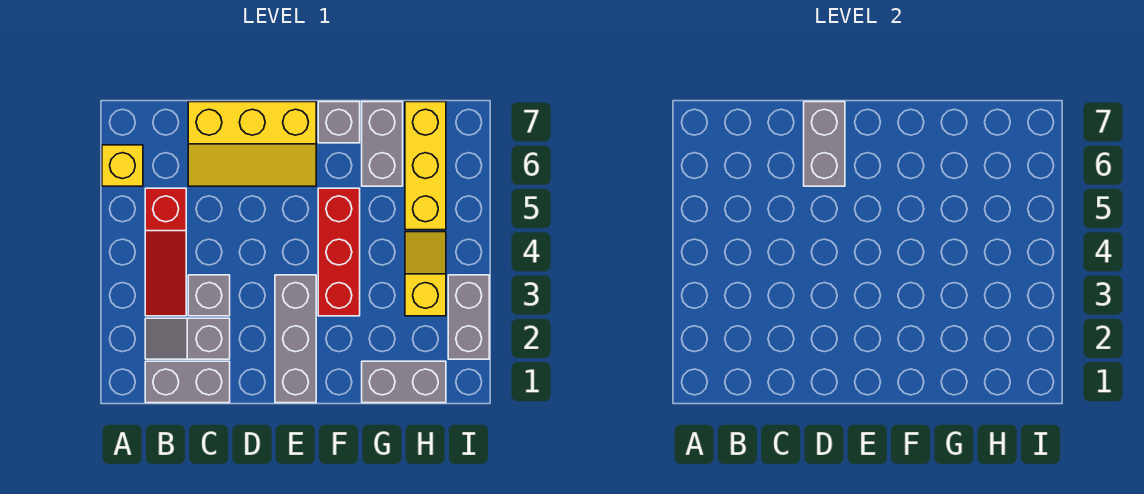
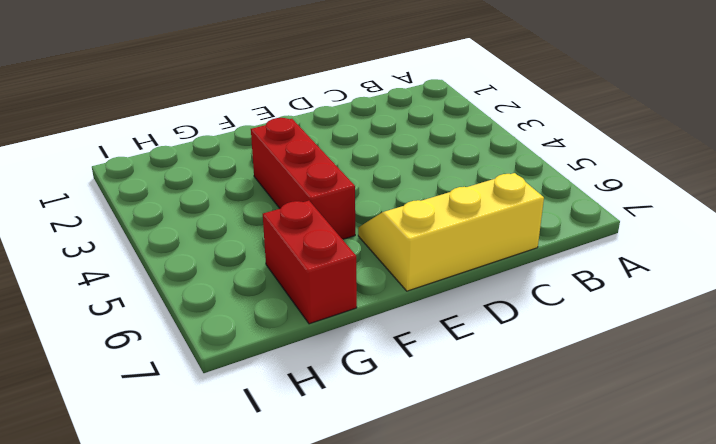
red 1x2 brick [263,201,357,324] -> grey 1x2 brick [362,102,403,186]
none -> yellow 1x1 brick [102,145,143,186]
none -> grey 1x2 brick [145,361,230,403]
none -> grey 1x2 slope [145,318,230,359]

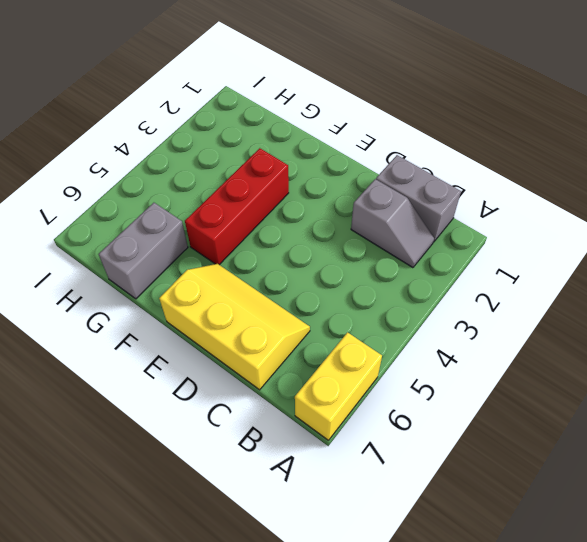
yellow 1x2 brick [295,332,382,440] -> yellow 1x1 brick [102,145,143,186]
none -> red 1x3 slope [145,188,186,316]
none -> grey 1x1 brick [188,275,230,316]
none -> grey 1x3 brick [275,275,316,403]

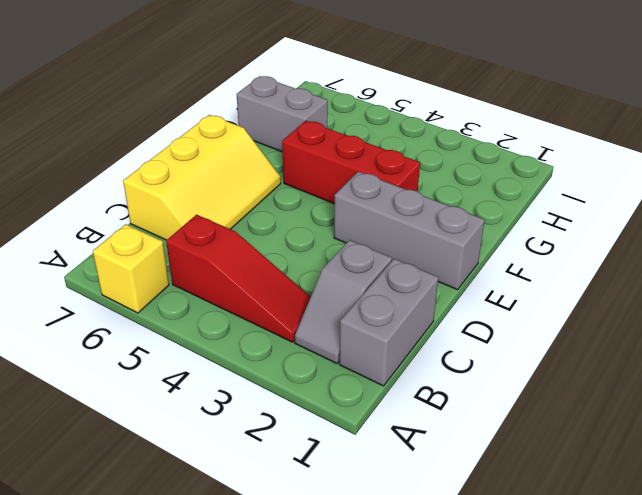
none -> grey 1x1 brick [188,275,230,316]
none -> grey 1x1 brick [318,102,360,143]
none -> grey 1x2 brick [362,361,446,403]

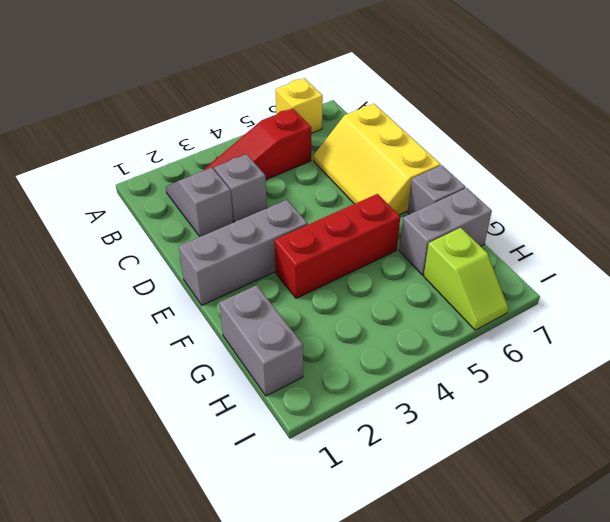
lime 1x2 slope [424,228,508,330] -> yellow 1x3 brick [405,102,446,230]
none -> grey 1x2 brick [145,361,230,403]
none -> yellow 1x2 slope [405,232,446,316]
none -> grey 1x2 brick [448,275,489,359]

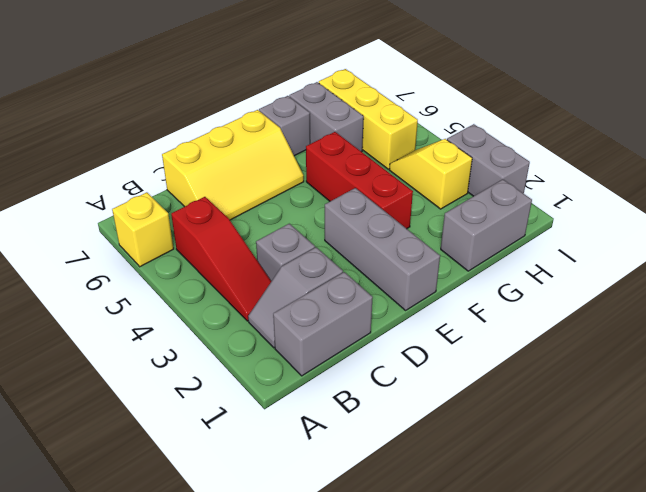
none -> grey 1x2 brick [804,102,845,186]

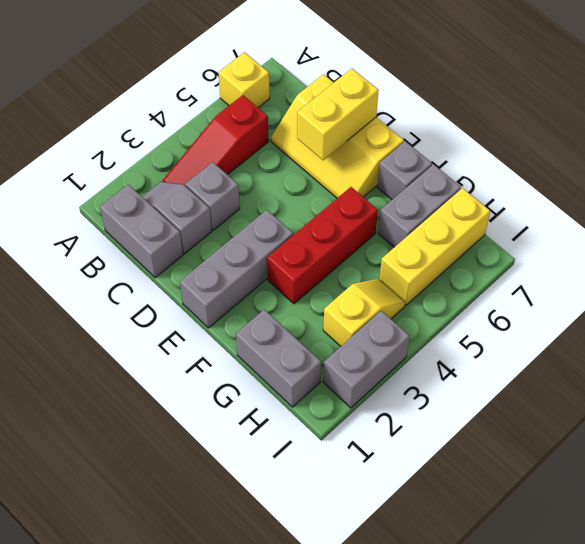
yellow 1x2 brick [297,68,379,160] -> grey 1x2 brick [804,102,845,186]

